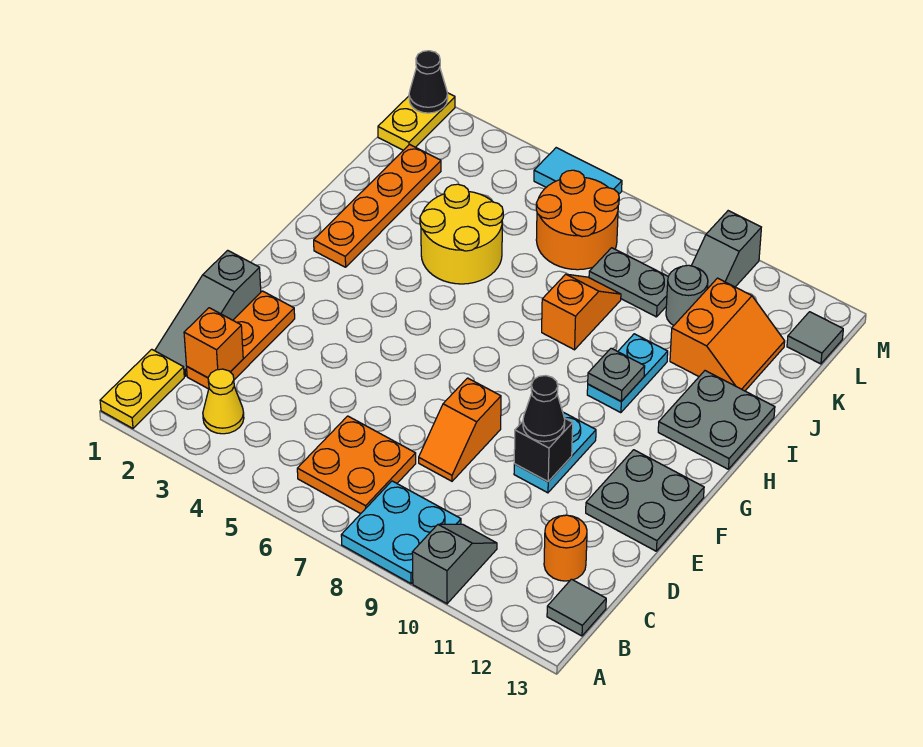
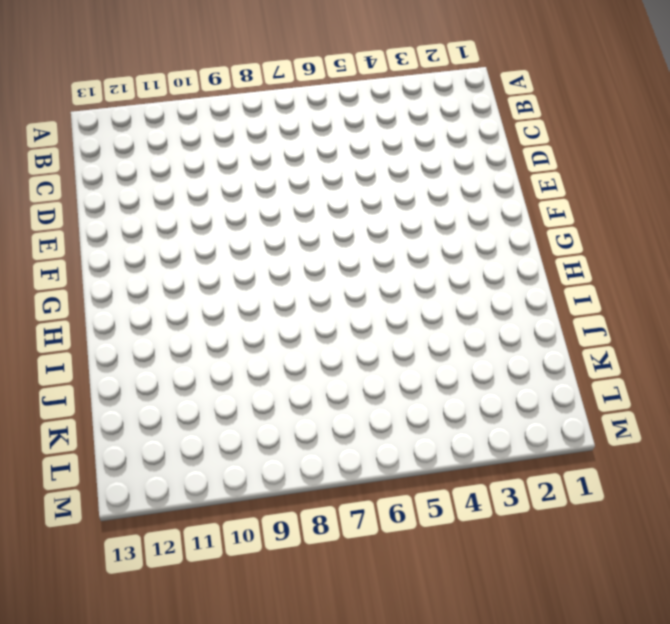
none -> yellow 1x2 plate [100,349,184,428]
none -> cyan 2x2 plate [341,481,461,584]
none -> grey 1x2 slope [412,524,497,604]
none -> yellow 1x1 cone [203,369,244,434]

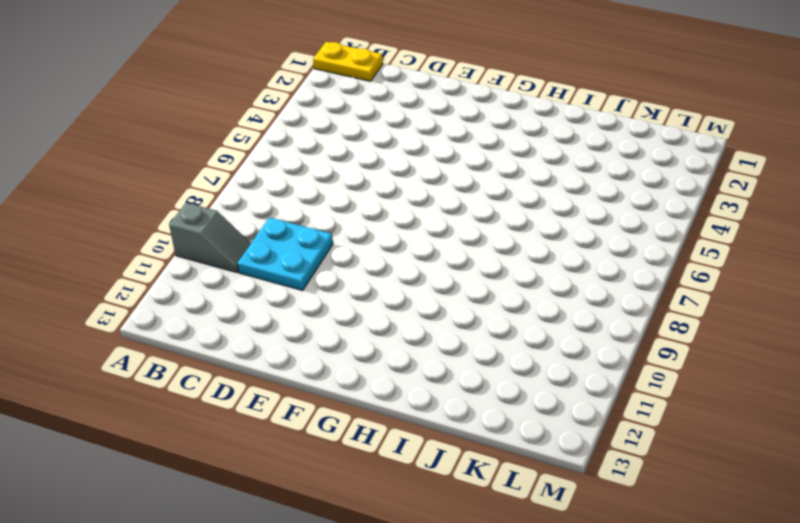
cyan 2x2 plate [237,218,333,290] -> cyan 2x2 plate moved to [341,481,461,584]
none -> yellow 1x1 cone [203,369,244,434]
none -> orange 2x2 plate [297,416,416,514]
none -> grey 1x1 tile [547,579,606,636]
none -> grey 1x3 slope [155,250,261,376]

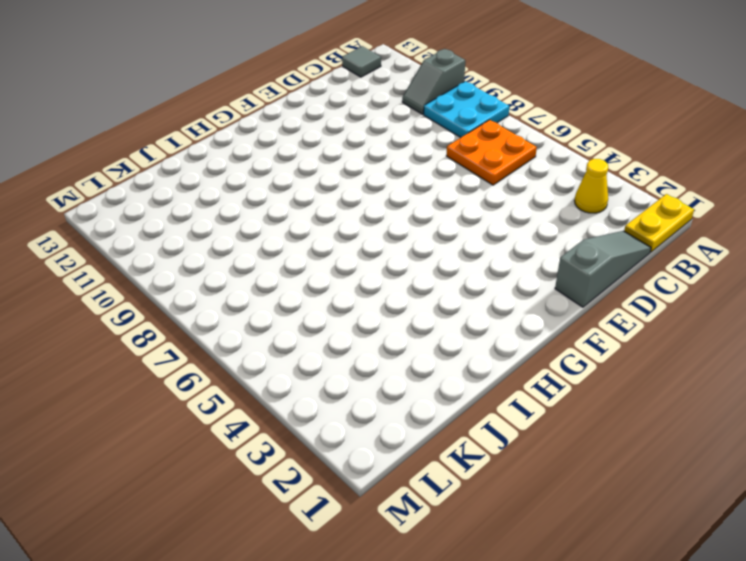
none -> orange 1x3 plate [187,291,295,389]
none -> orange 1x1 round brick [544,515,587,581]
none -> orange 1x2 slope [419,378,501,481]
none -> cyan 1x2 plate [514,412,596,493]

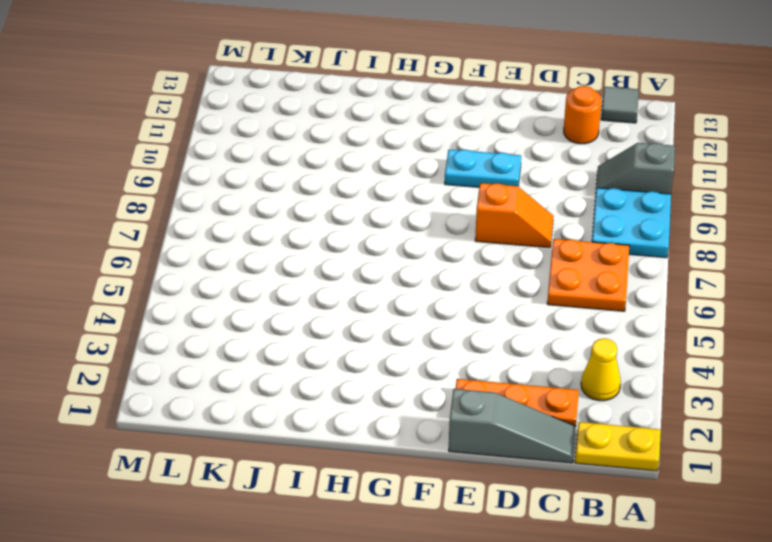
none -> grey 2x2 plate [586,450,704,551]
none -> orange 1x4 plate [314,144,441,267]
none -> cyan 1x2 plate [587,334,668,413]
none -> grey 2x2 plate [658,371,775,469]

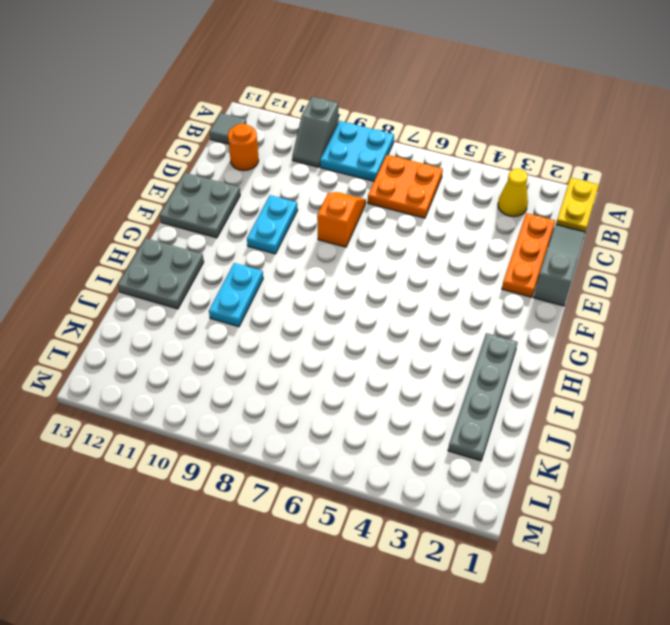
grey 1x4 plate [448,333,518,461] -> orange 1x4 plate [314,144,441,267]
none -> yellow 2x2 round brick [420,184,503,284]
none -> orange 1x2 slope [542,274,621,350]
none -> orange 2x2 slope [670,278,785,391]
none -> orange 2x2 round brick [536,170,619,270]

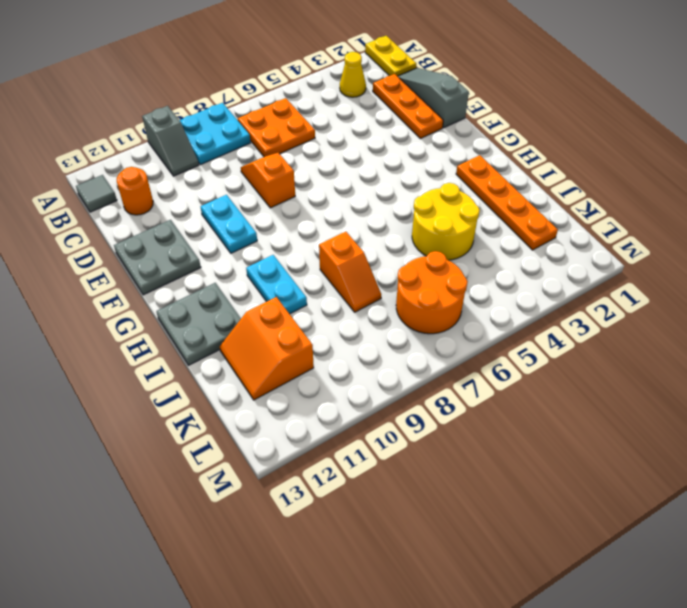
none -> grey 1x2 plate [589,248,668,317]
none -> grey 1x1 round brick [666,265,708,326]
none -> yellow 1x2 plate [378,93,455,150]
none -> grey 1x2 slope [691,211,761,289]

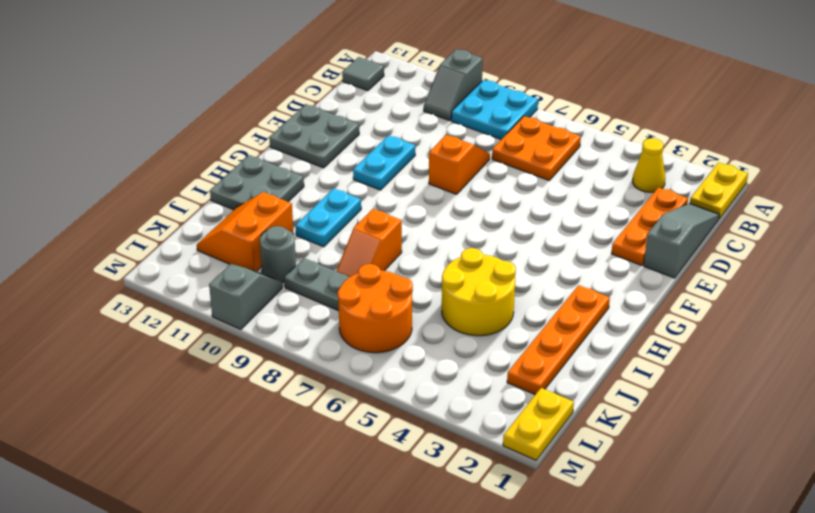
none -> orange 1x1 round brick [544,515,587,581]
none -> grey 1x1 tile [787,312,843,364]
none -> cyan 1x2 tile [534,148,622,194]
none -> orange 1x1 brick [184,308,243,378]

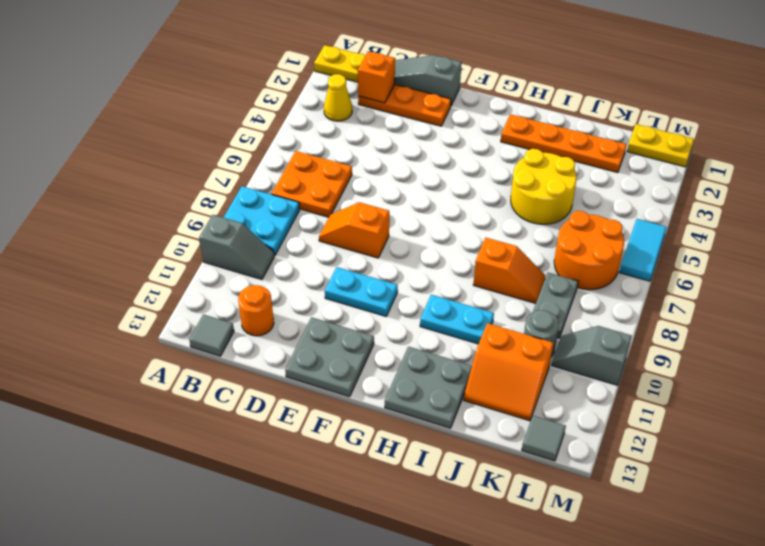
none -> black 1x1 brick [514,418,573,482]
none -> grey 1x1 plate [588,348,645,401]
none -> black 1x1 cone [409,51,448,113]
none -> black 1x1 cone [523,376,565,442]

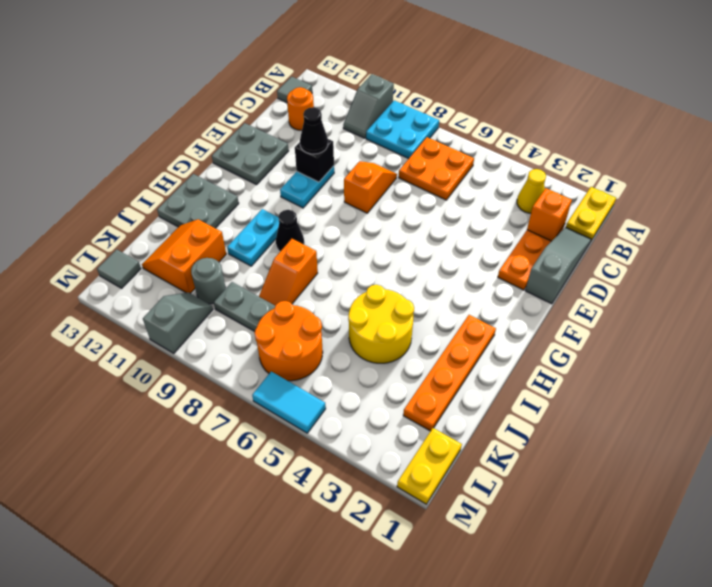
black 1x1 cone [276,210,304,251] -> black 1x1 cone moved to [409,51,448,113]
none -> grey 1x1 plate [588,348,645,401]

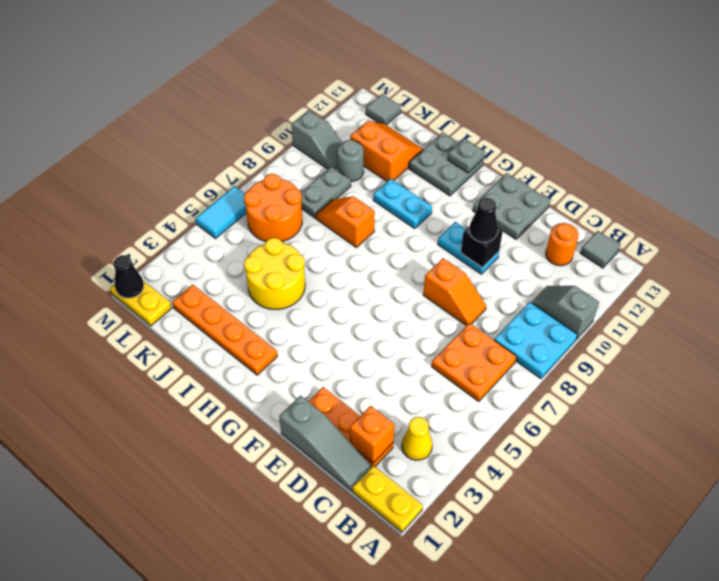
grey 1x1 plate [448,139,485,173] -> grey 1x1 plate moved to [588,348,645,401]

